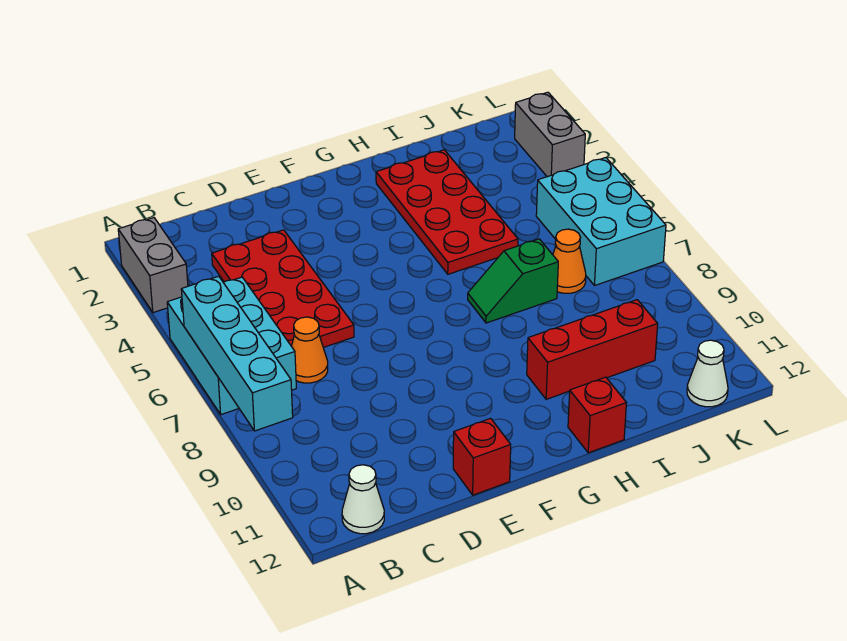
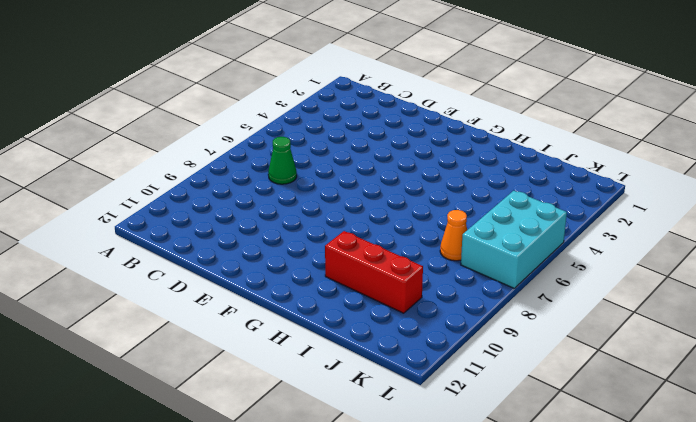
green 1x1 cone [268,137,297,184] -> orange 1x1 cone [291,317,328,383]
none -> grey 1x2 brick [118,218,188,313]
none -> cyan 2x3 brick [167,277,296,415]
none -> white 1x1 cone [342,465,384,534]

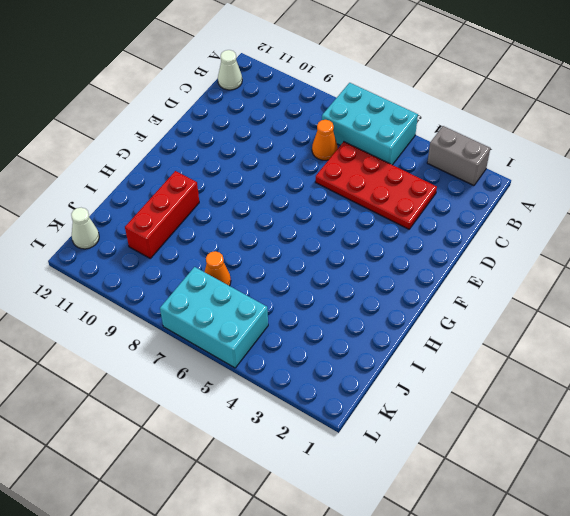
none -> red 1x1 brick [453,418,511,495]
none -> red 2x4 plate [376,150,518,274]
none -> green 1x2 slope [468,239,558,323]

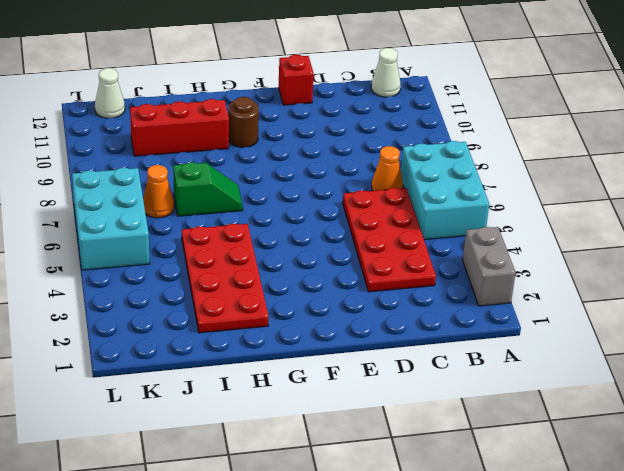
brown 1x1 round brick [228,97,259,147] -> none
none -> red 1x1 brick [568,377,626,453]
none -> grey 1x2 brick [515,92,585,177]
none -> cyan 1x4 brick [181,276,293,431]

